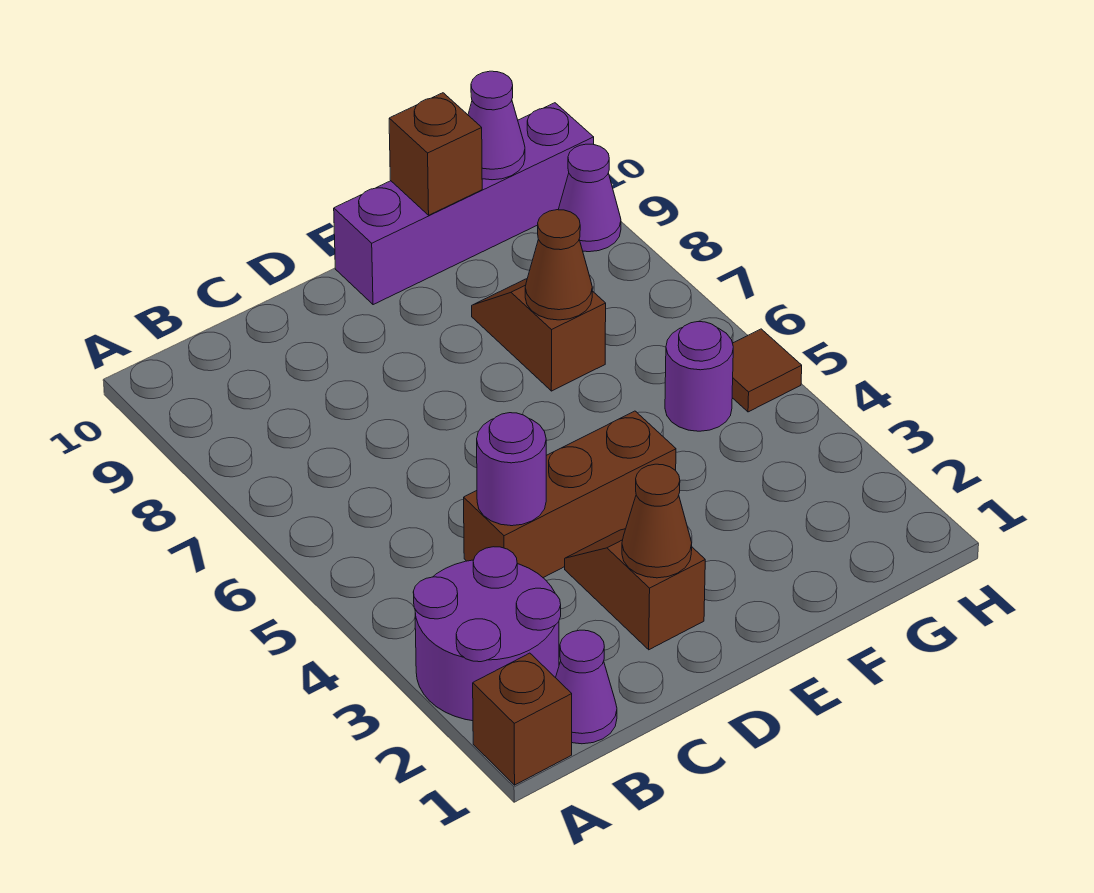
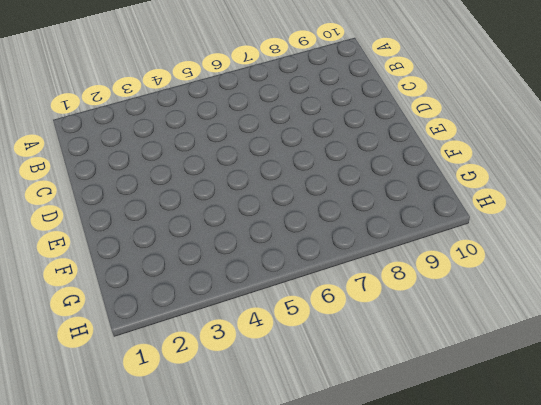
none -> brown 1x1 brick [473,653,572,785]
none -> purple 2x2 round brick [413,547,561,721]
none -> purple 1x1 cone [556,630,617,744]

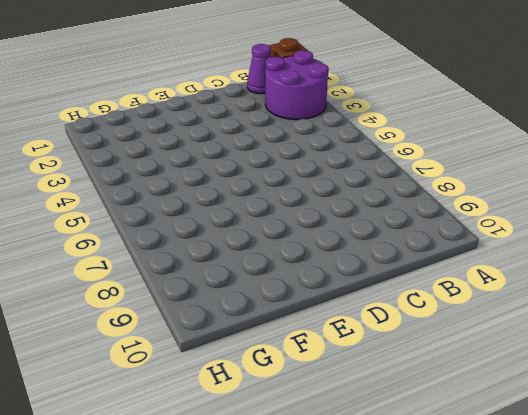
none -> brown 1x3 brick [464,411,676,578]
none -> brown 1x2 slope [565,529,705,650]
none -> purple 1x4 brick [334,103,594,305]

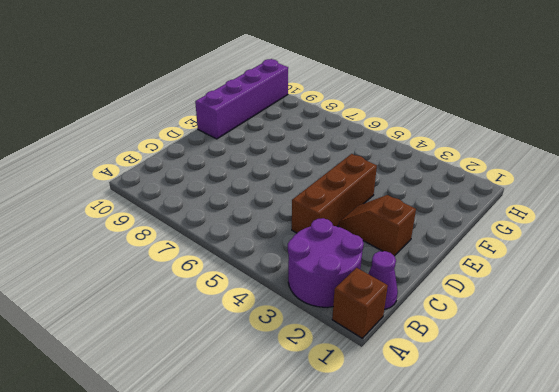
none -> brown 1x2 slope [472,279,606,391]
none -> purple 1x1 round brick [665,322,733,431]
none -> brown 1x1 tile [732,329,802,412]

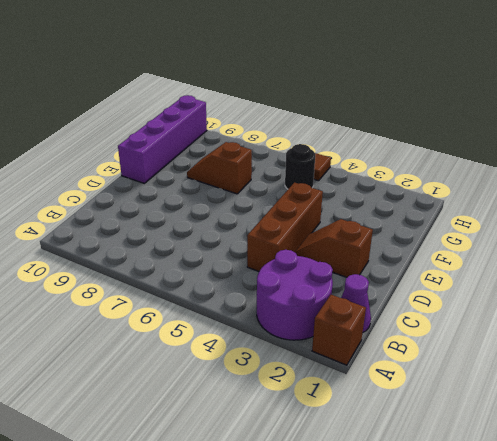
black 1x1 round brick [285,144,315,189] -> purple 1x1 round brick [665,322,733,431]
none -> purple 1x1 cone [558,144,621,252]
none -> purple 1x1 round brick [477,413,546,526]
none -> brown 1x1 cone [622,464,692,578]

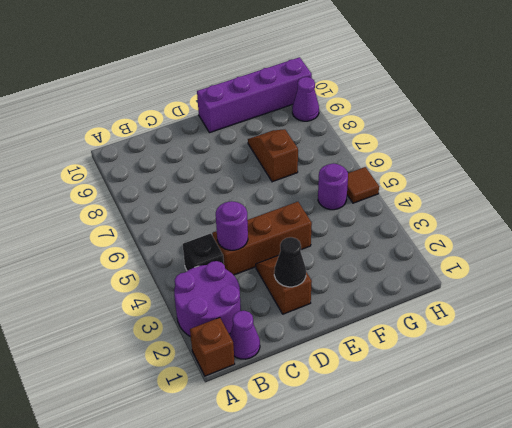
black 1x1 brick [183,233,224,271] -> none
black 1x1 cone [274,237,306,287] -> brown 1x1 cone [622,464,692,578]
none -> brown 1x1 cone [525,210,592,320]
none -> brown 1x1 brick [389,93,482,215]
none -> purple 1x1 cone [468,71,525,180]

